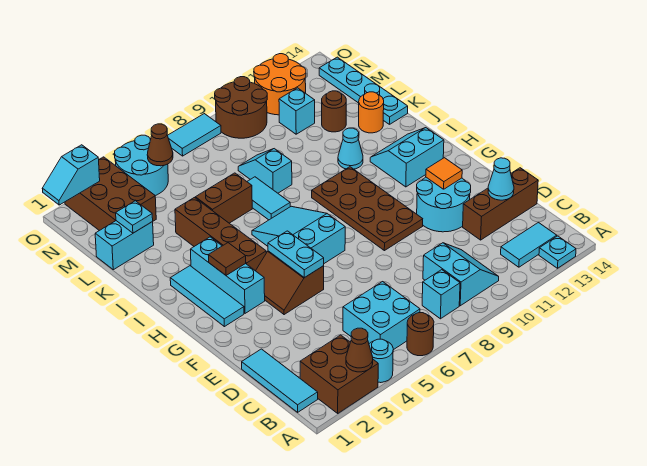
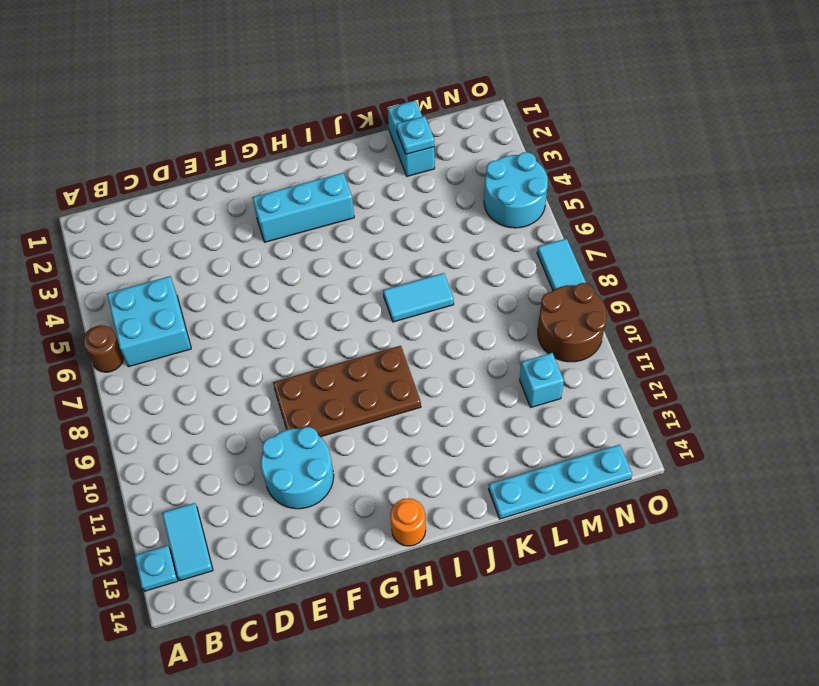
orange 1x1 round brick [390,498,426,546] -> orange 1x1 round brick moved to [359,92,384,133]
none -> brown 2x2 brick [300,335,378,413]
none -> cyan 1x1 round brick [369,339,393,383]
none -> cyan 1x3 tile [242,349,318,412]
none -> cyan 1x1 brick [422,270,460,319]

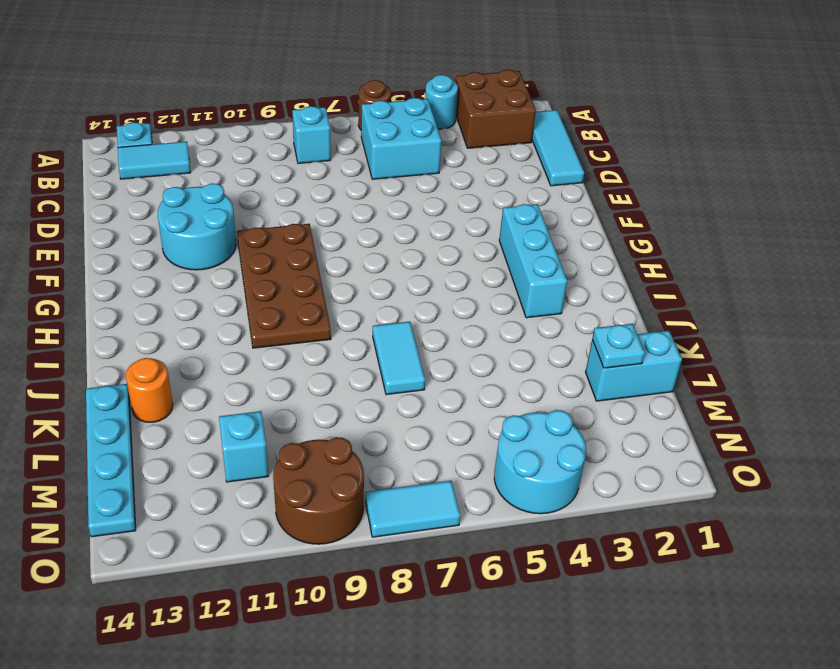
none -> cyan 2x2 slope [423,243,499,306]
none -> brown 1x3 brick [463,168,538,240]
none -> brown 2x2 slope [256,251,324,315]
none -> cyan 1x3 tile [170,266,244,327]

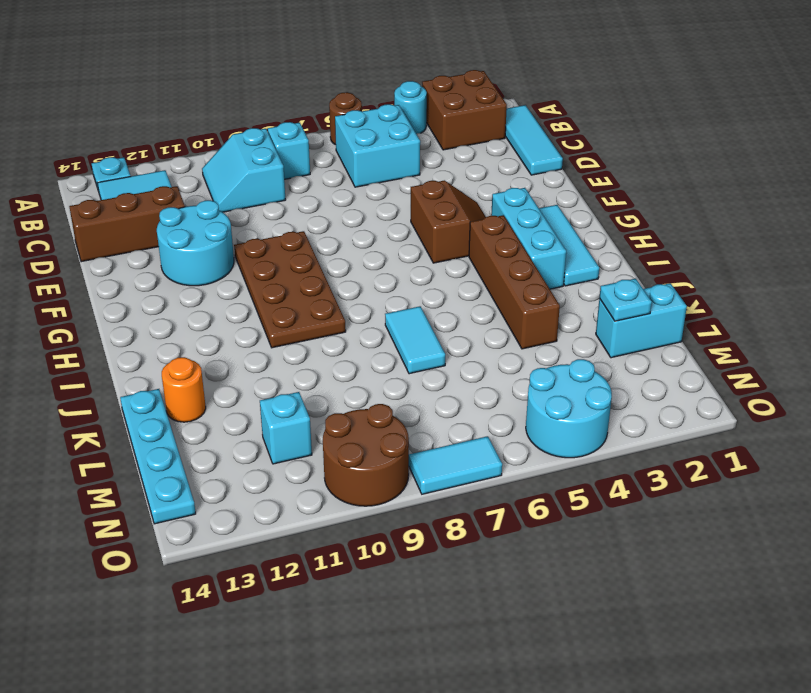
none -> cyan 2x3 slope [252,206,345,263]
none -> cyan 2x2 slope [370,128,444,187]
none -> cyan 1x1 cone [338,128,363,169]
none -> brown 1x2 brick [195,173,252,223]

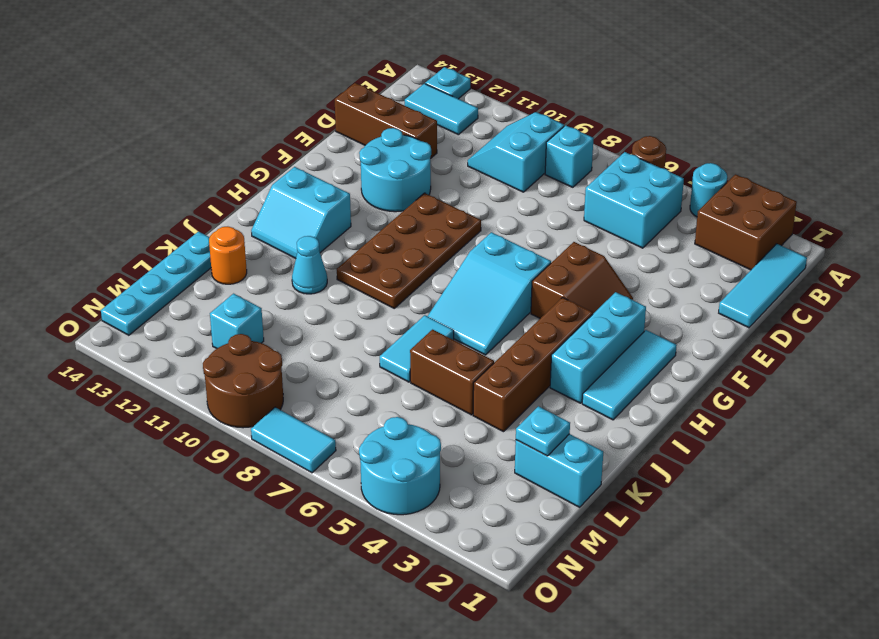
none -> cyan 1x2 slope [238,149,292,193]
none -> brown 1x1 round brick [322,91,346,132]
none -> brown 2x3 brick [65,157,156,231]
none -> orange 2x2 round brick [254,54,306,115]

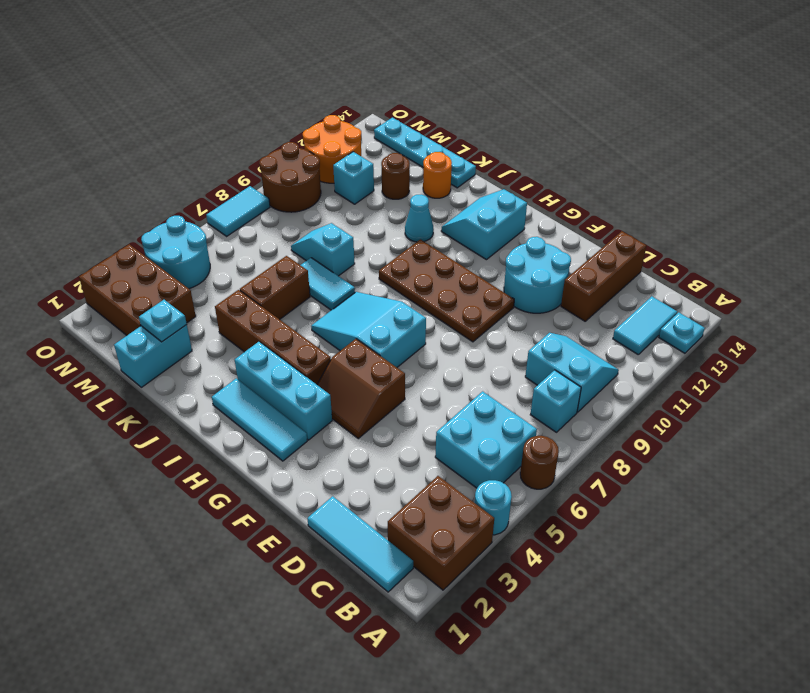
none -> brown 1x1 cone [346,328,373,372]
none -> cyan 1x1 cone [488,158,514,200]
none -> cyan 1x2 plate [268,231,324,278]
none -> orange 1x1 tile [426,158,462,189]

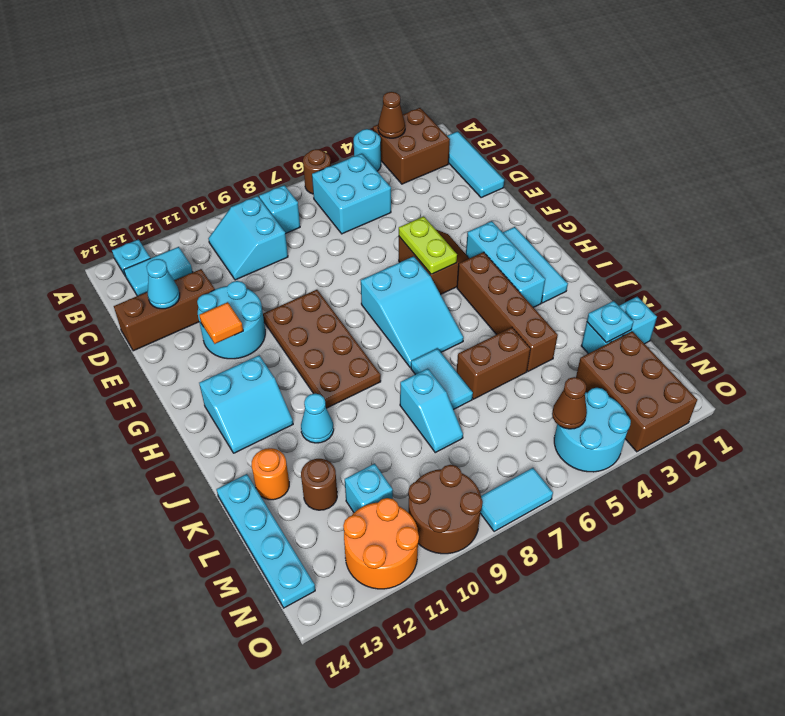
lime 1x2 plate [399,216,457,274] -> cyan 1x2 plate [268,231,324,278]
none -> brown 1x1 tile [208,243,246,275]
none -> cyan 1x2 slope [42,145,100,205]

